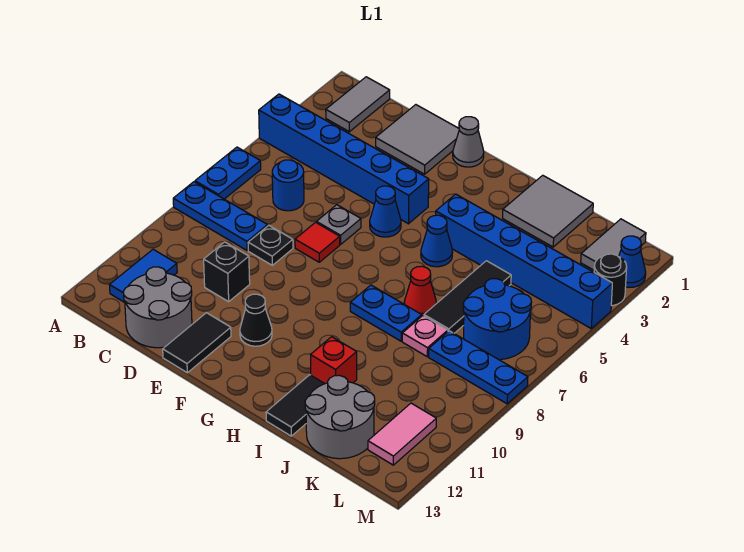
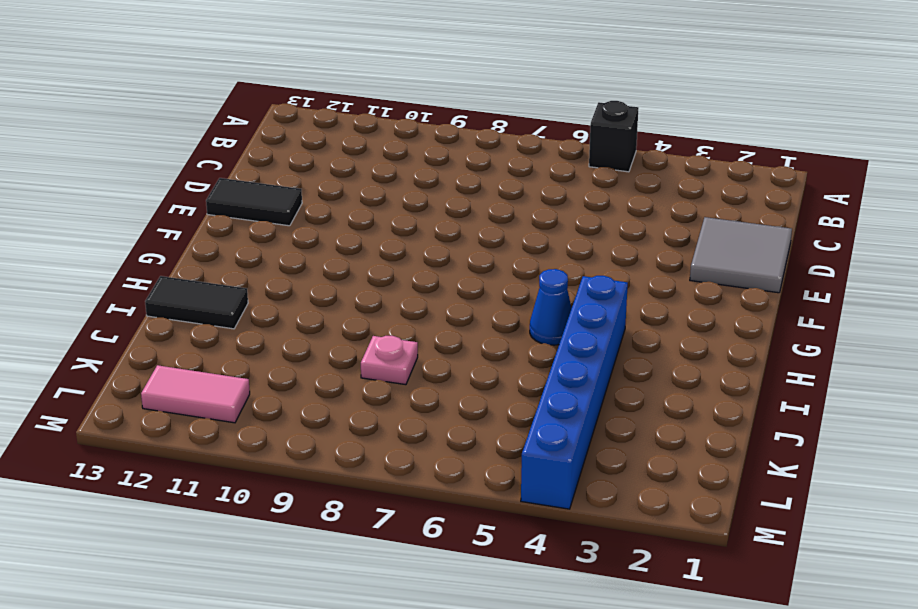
black 1x1 brick [589,101,639,172] -> black 1x1 brick moved to [204,242,250,302]
none -> blue 1x6 brick [259,94,429,224]
none -> blue 1x2 plate [195,147,261,199]
none -> blue 1x3 plate [173,182,268,250]
none -> grey 1x2 tile [326,77,390,132]

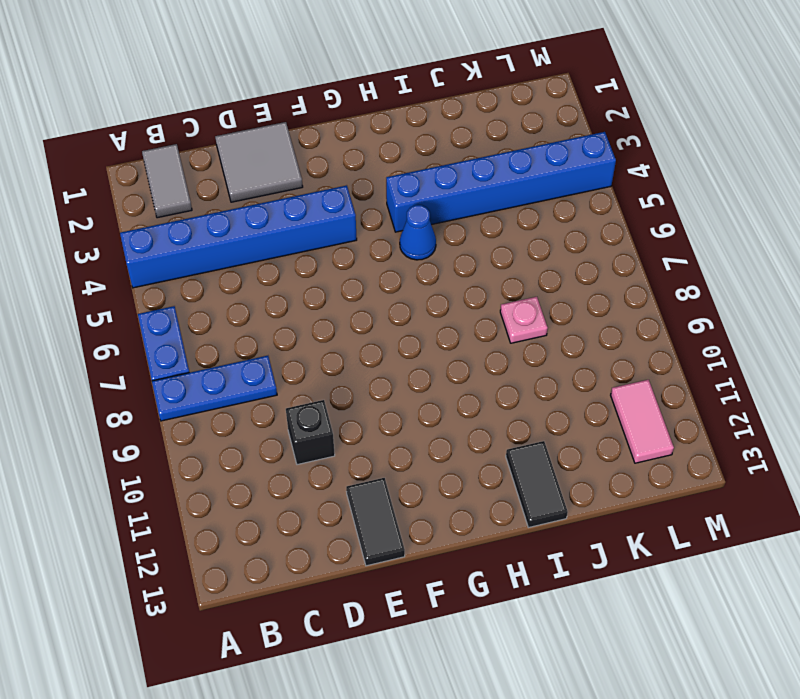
none -> blue 1x2 tile [110,249,177,303]
none -> blue 1x1 round brick [272,160,304,211]
none -> grey 2x2 round brick [123,267,192,348]
none -> black 1x1 plate [248,225,293,265]

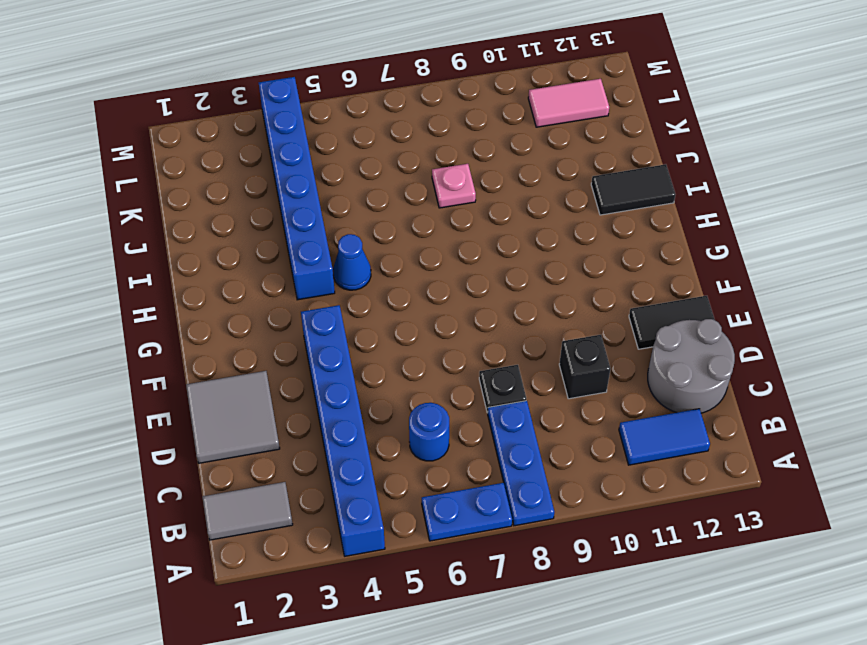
none -> grey 1x1 plate [317,205,361,244]
none -> red 1x1 tile [295,222,340,262]
none -> grey 1x1 cone [453,117,484,167]
none -> blue 1x1 cone [370,186,401,237]

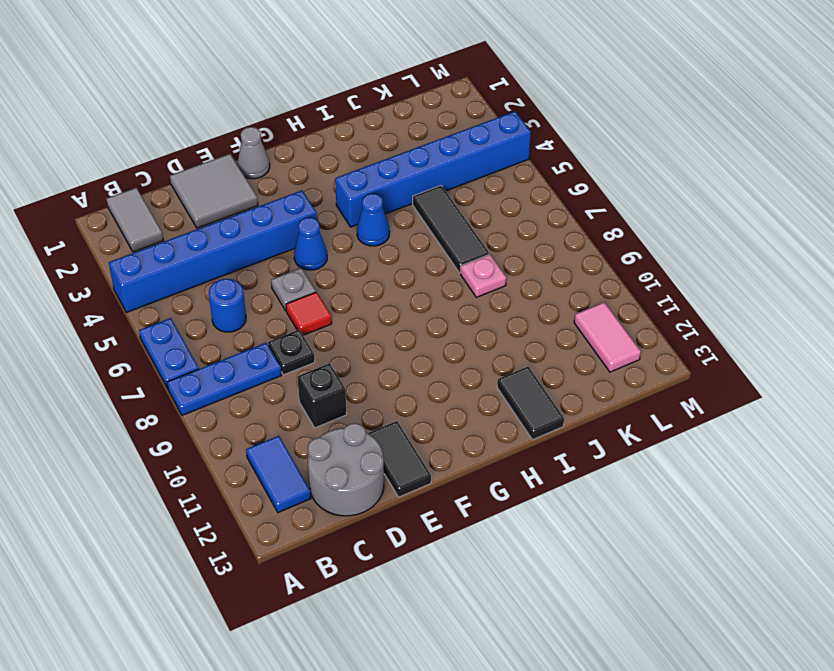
none -> black 1x1 cone [240,294,272,346]
none -> blue 1x2 plate [350,285,422,341]
none -> grey 2x2 tile [503,175,593,247]
none -> red 1x1 cone [404,266,436,316]

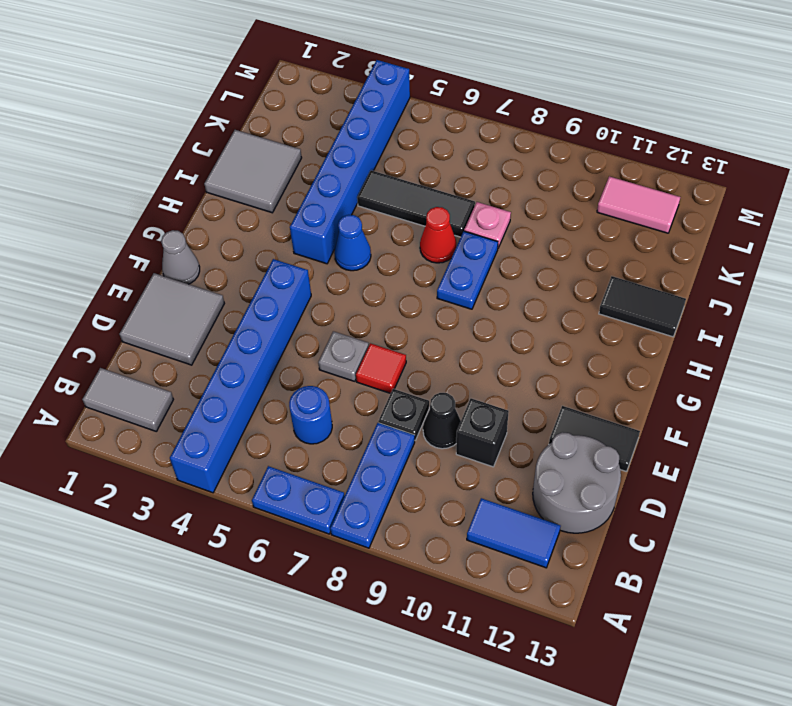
black 1x1 cone [423,393,461,449] -> black 1x1 cone moved to [240,294,272,346]
none -> blue 1x1 cone [370,186,401,237]
none -> red 1x1 brick [311,337,357,384]
none -> grey 2x2 round brick [305,375,375,459]
none -> blue 2x2 round brick [463,279,531,360]

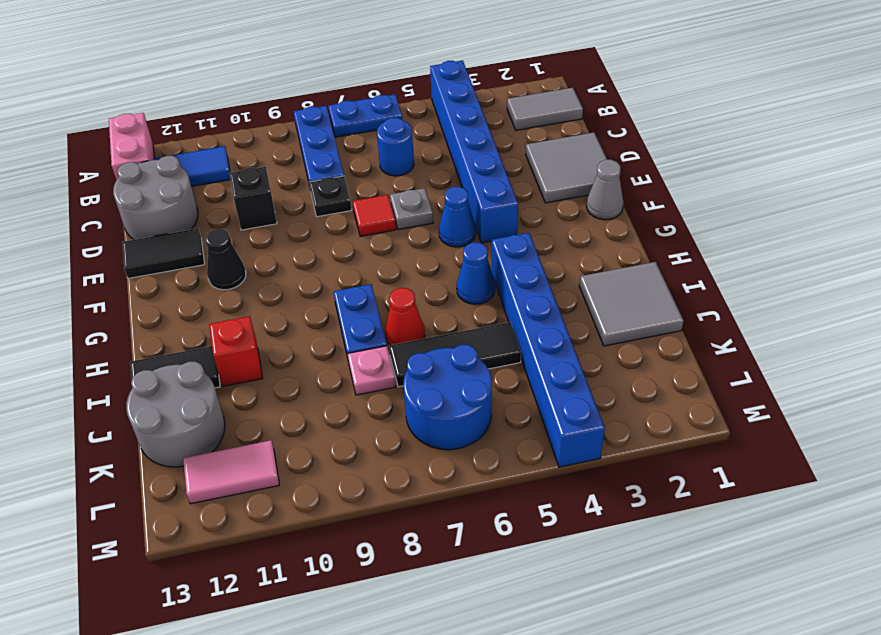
pink 1x2 brick [109,113,154,180] -> none
none -> blue 1x3 plate [429,331,528,404]
none -> grey 1x2 tile [581,219,646,270]
none -> blue 1x1 cone [619,236,646,287]
none -> black 1x1 round brick [594,254,627,306]

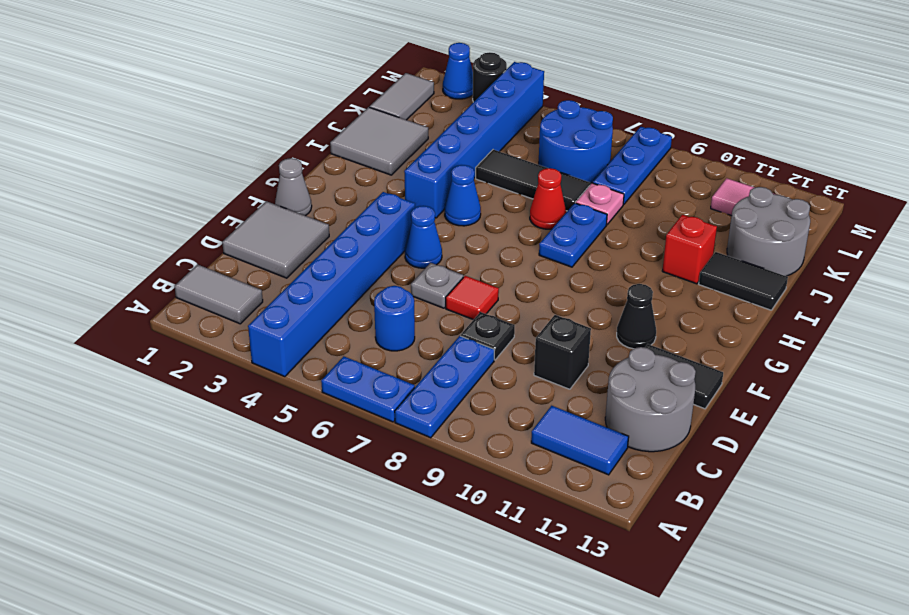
grey 1x2 tile [369,73,434,120] -> grey 1x2 tile turned to [581,219,646,270]

